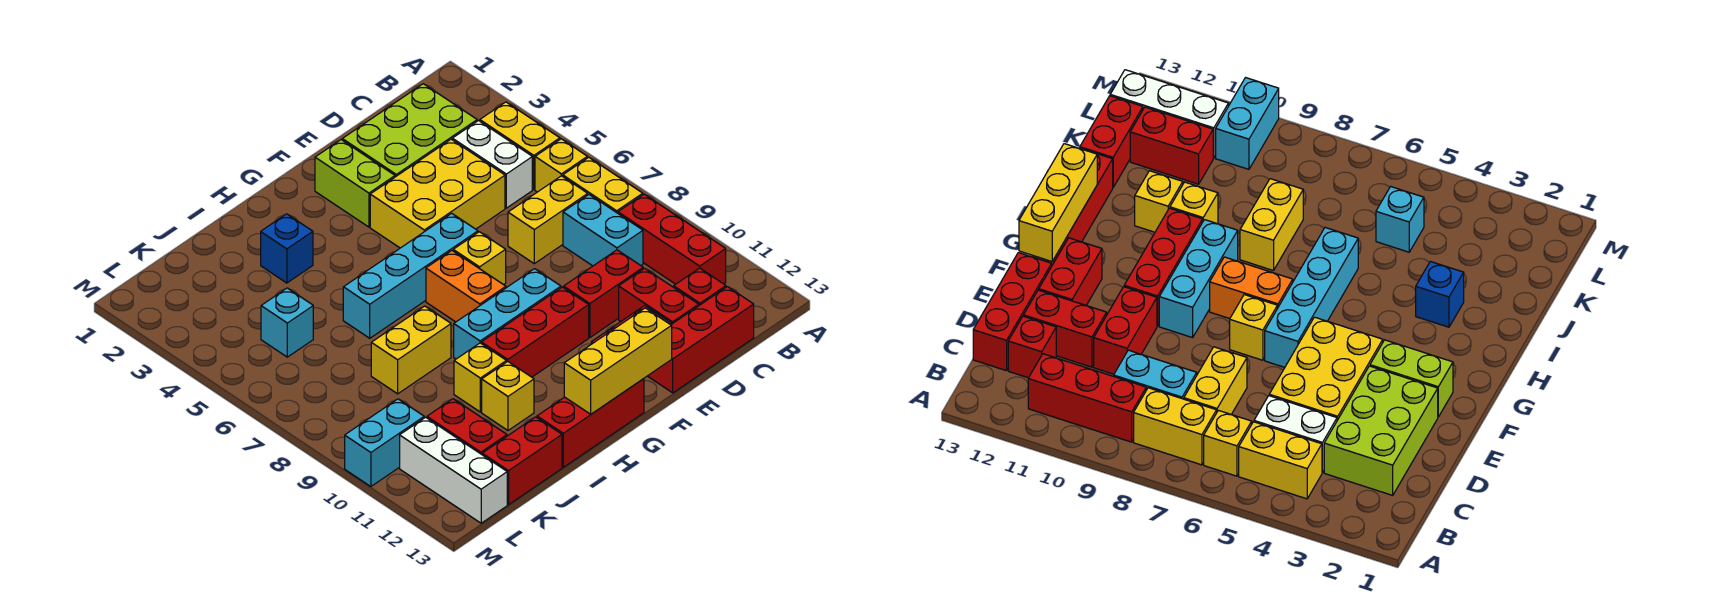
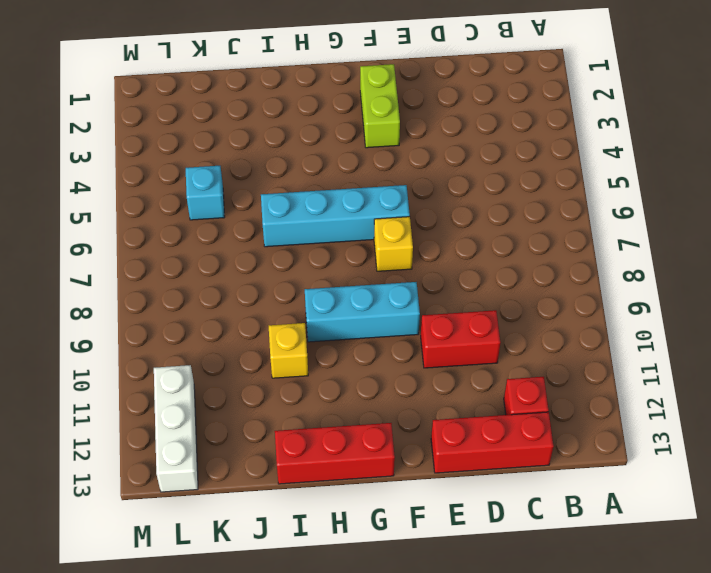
none -> yellow 1x2 brick [480,102,560,189]
none -> yellow 1x1 brick [535,139,588,192]
none -> yellow 1x2 brick [563,157,643,213]
none -> red 1x3 brick [618,194,726,284]

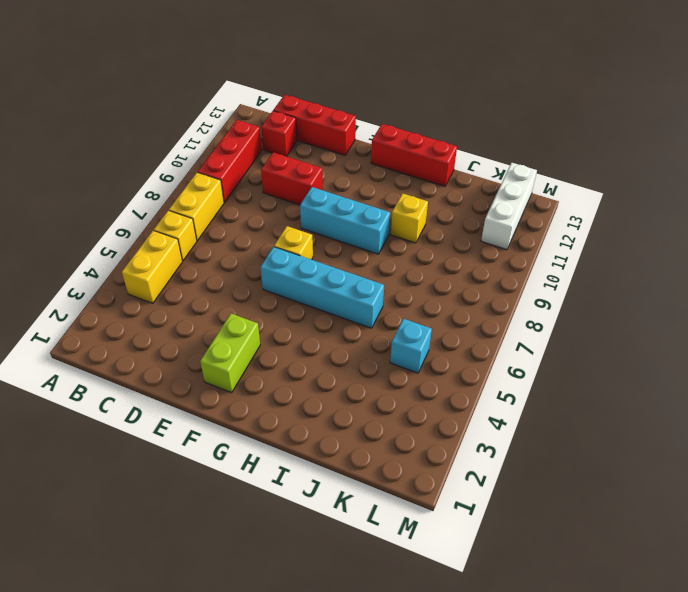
none -> lime 2x3 brick [342,84,477,177]
none -> white 1x2 brick [452,121,532,208]
none -> yellow 1x2 brick [508,176,588,264]
none -> cyan 1x2 brick [563,195,643,266]

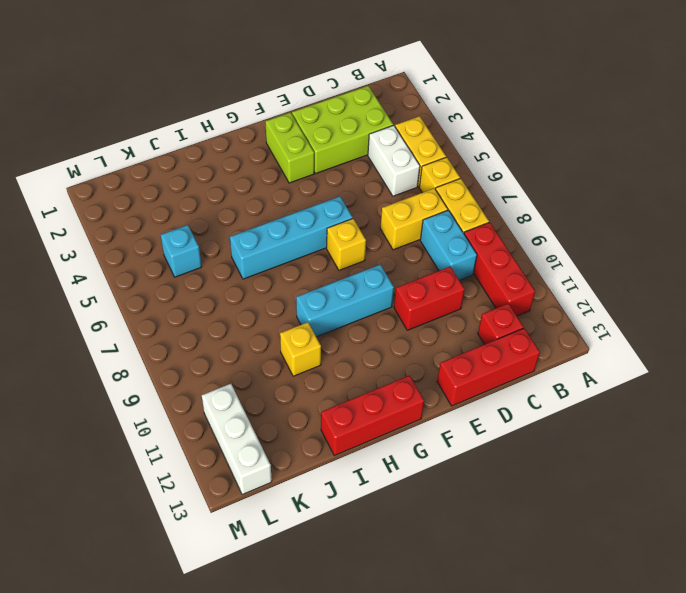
none -> yellow 2x3 brick [370,139,505,248]
none -> red 1x2 brick [619,268,699,324]
none -> red 1x2 brick [1039,238,1102,305]
none -> red 1x3 brick [481,287,589,377]

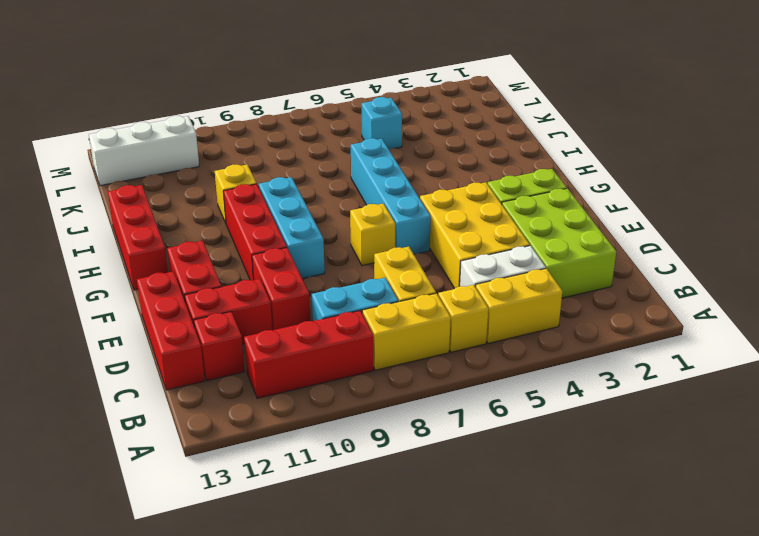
none -> orange 1x2 brick [426,251,506,322]
none -> blue 1x1 brick [261,214,313,283]
none -> yellow 1x2 brick [371,306,451,394]
none -> yellow 1x1 brick [482,361,534,430]

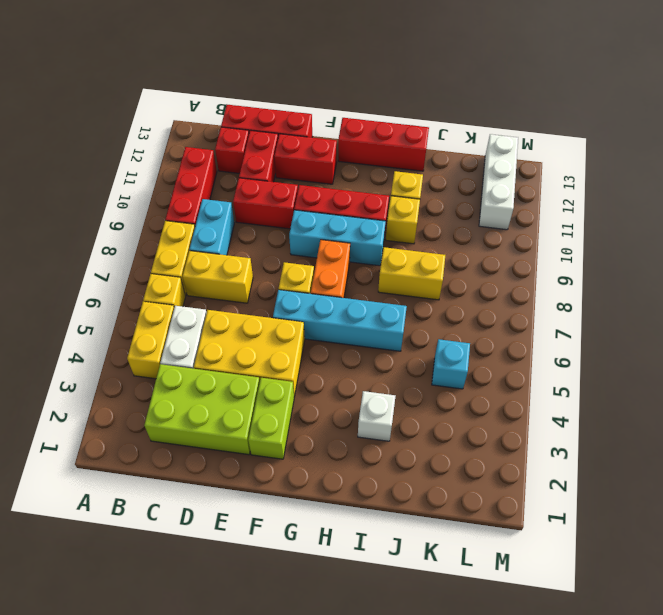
white 1x1 brick [358,391,395,441] -> blue 1x1 brick [261,214,313,283]
none -> red 1x2 brick [482,417,562,505]
none -> red 1x2 brick [427,399,507,454]
none -> cyan 1x2 brick [345,399,424,487]
none -> yellow 1x3 brick [564,308,672,414]

